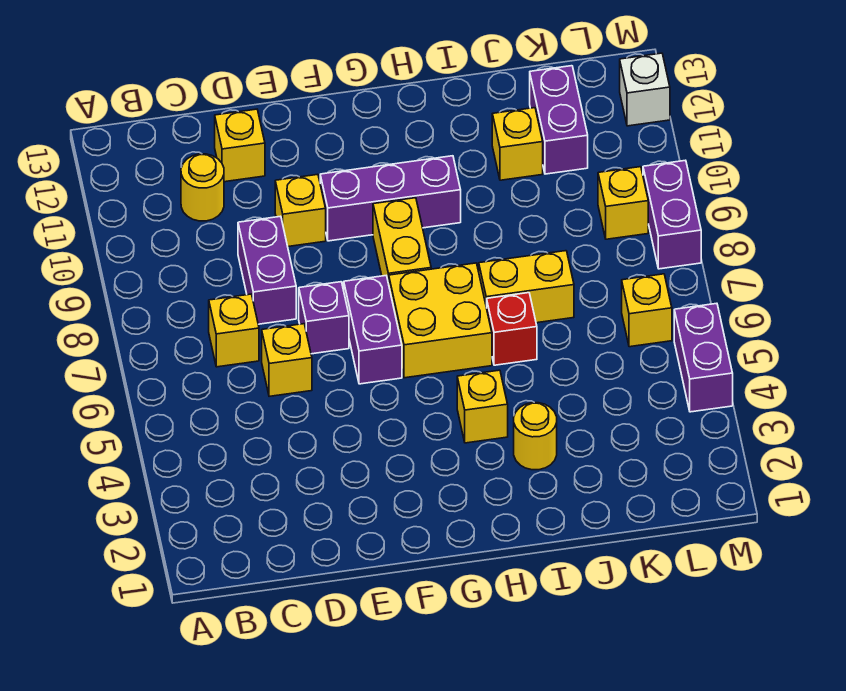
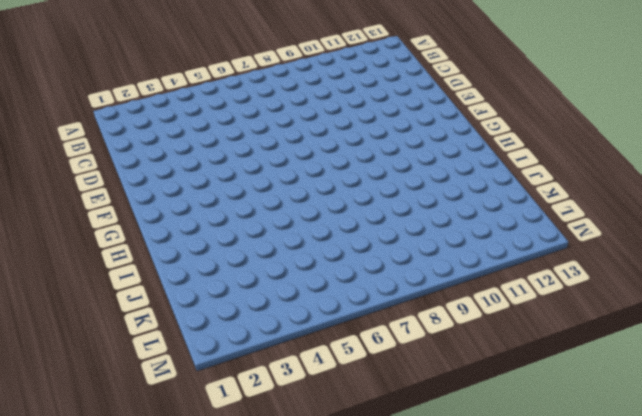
none -> yellow 1x1 brick [209,294,259,367]
none -> yellow 1x1 round brick [181,154,224,221]
none -> yellow 1x1 brick [262,324,312,396]

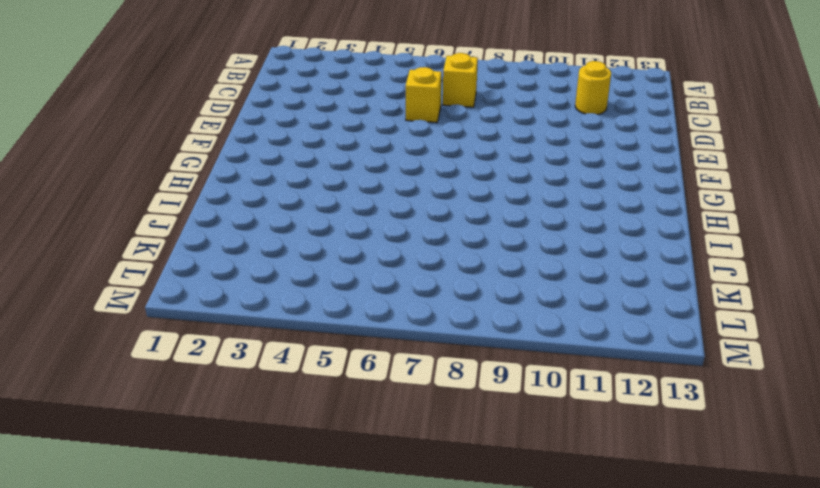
none -> purple 1x2 brick [238,216,296,324]
none -> yellow 1x1 brick [215,109,265,182]
none -> purple 1x1 brick [299,282,349,354]

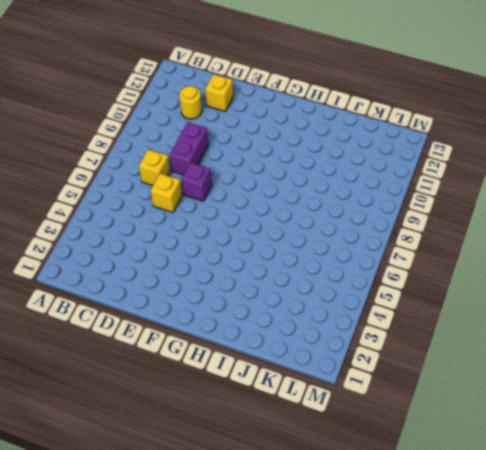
none -> yellow 1x1 brick [275,174,326,247]
none -> purple 1x2 brick [344,276,402,384]
none -> purple 1x3 brick [320,156,461,241]

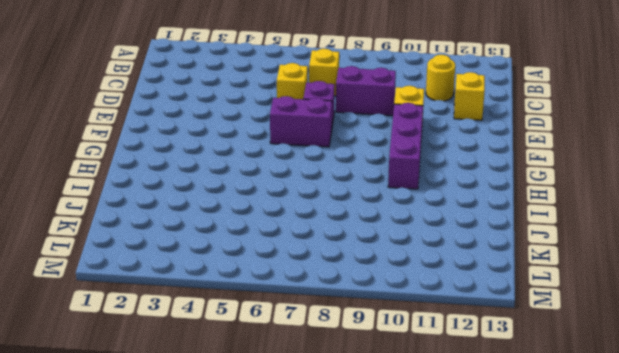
none -> yellow 2x2 brick [389,263,492,378]
none -> yellow 1x2 brick [373,198,431,284]
none -> yellow 1x1 brick [457,370,508,443]

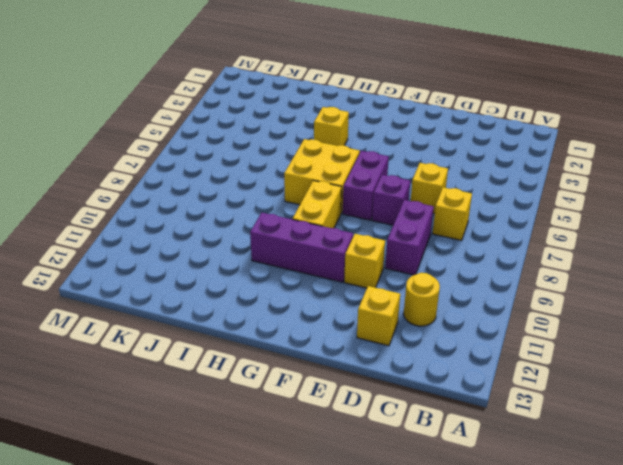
none -> yellow 1x1 round brick [514,403,557,470]
none -> red 1x1 brick [487,293,537,365]
none -> yellow 1x2 brick [479,251,574,323]

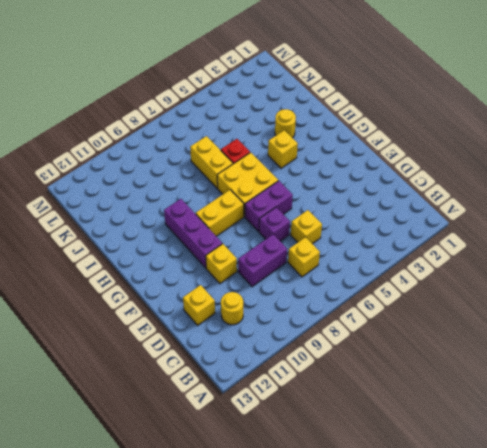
none -> yellow 1x1 brick [492,108,543,180]
none -> purple 1x2 brick [530,66,588,174]
none -> yellow 1x1 brick [622,274,672,347]

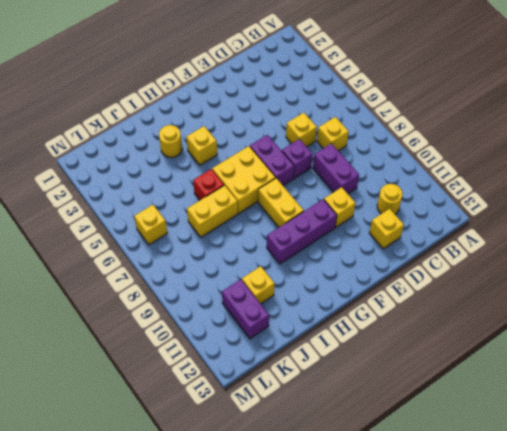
none -> yellow 1x1 brick [598,167,648,239]
none -> purple 1x2 brick [674,303,733,412]
none -> purple 1x2 brick [643,160,701,269]

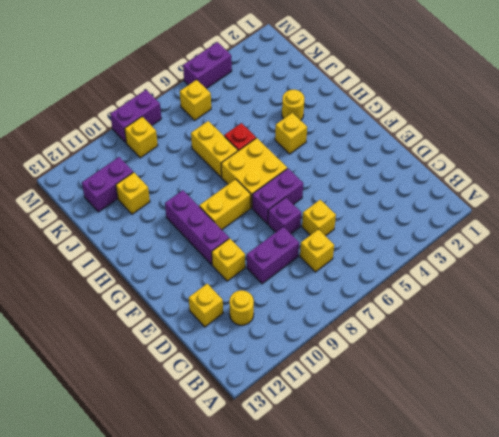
none -> white 1x1 brick [620,53,670,126]

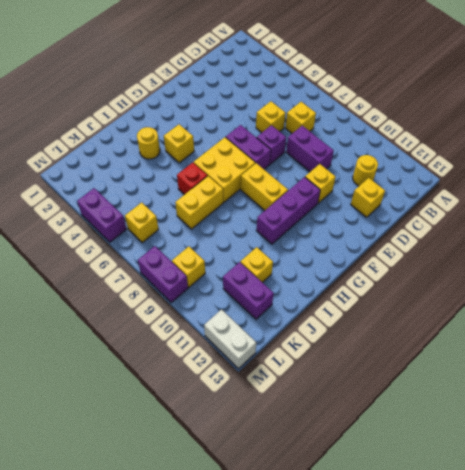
white 1x2 brick [204,310,256,368] -> white 1x1 brick [620,53,670,126]

